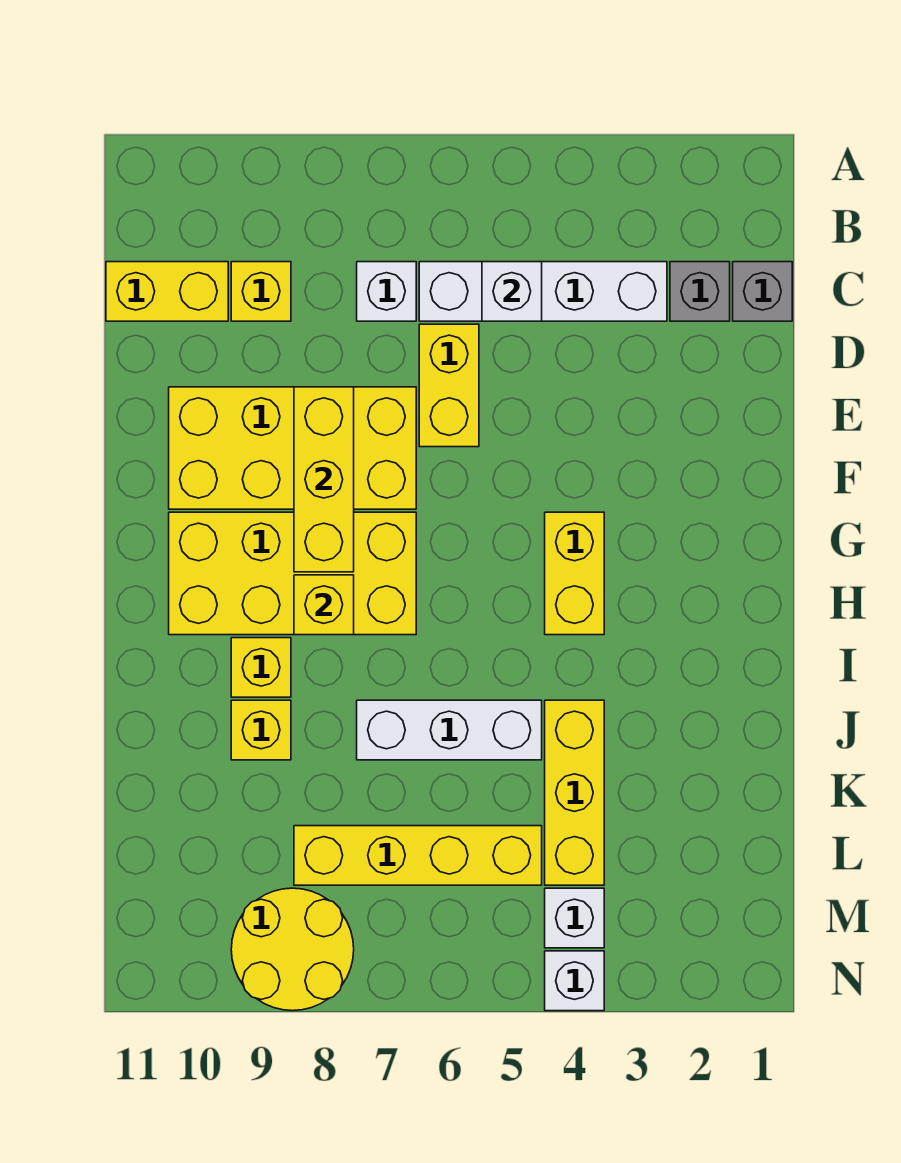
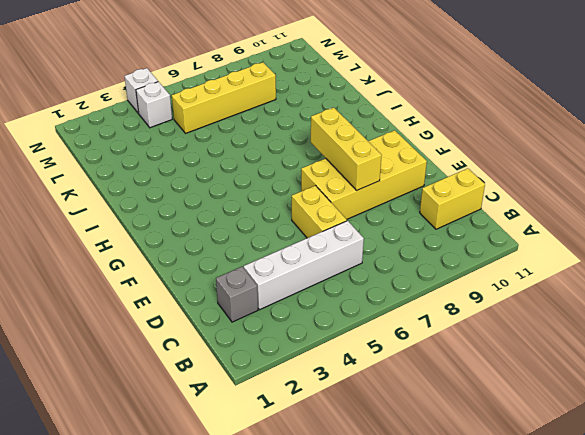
none -> grey 1x1 brick [733,262,792,321]
none -> white 1x1 brick [357,262,416,321]
none -> yellow 1x1 brick [231,262,291,321]

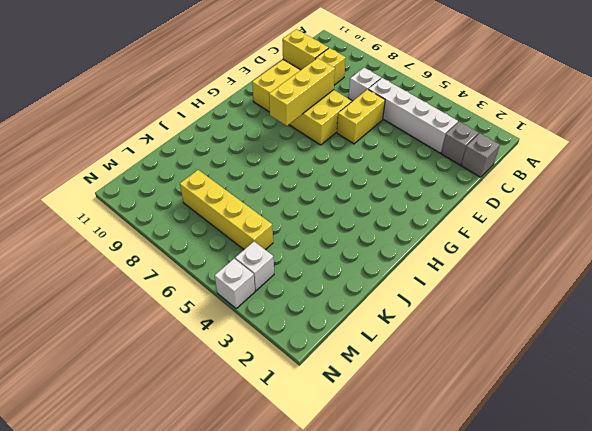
none -> yellow 1x2 brick [545,512,604,635]
none -> yellow 2x4 brick [169,512,416,635]
none -> yellow 1x1 brick [231,638,291,697]

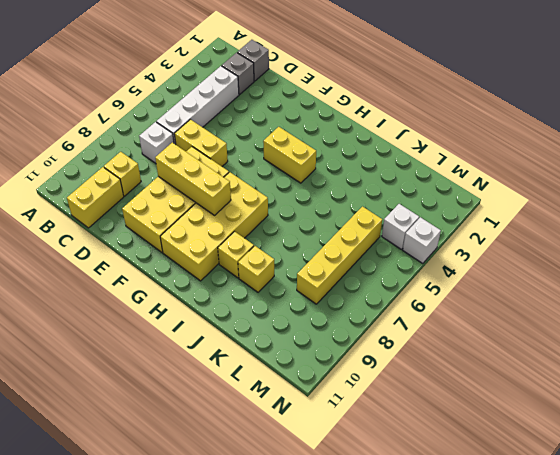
none -> yellow 1x3 brick [545,700,604,885]
none -> white 1x3 brick [357,700,542,760]
none -> yellow 2x2 round brick [231,888,354,1011]

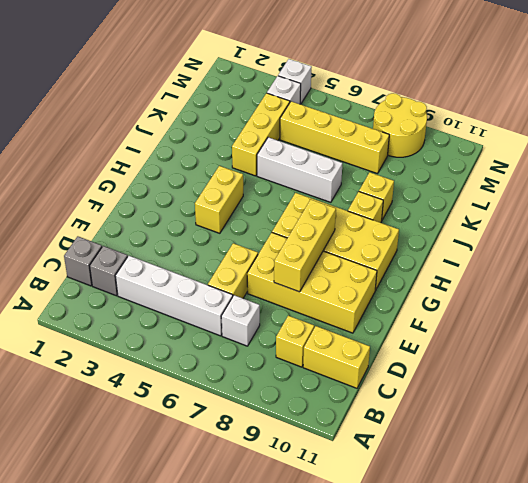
none -> white 1x1 brick [482,262,542,321]
none -> yellow 1x1 brick [294,575,354,635]

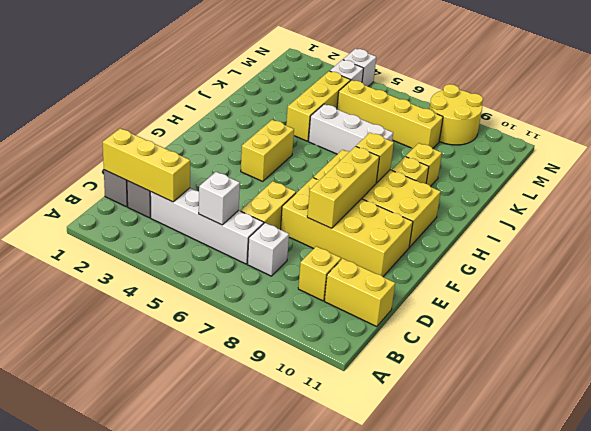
yellow 1x3 brick [103,128,190,202] -> none

